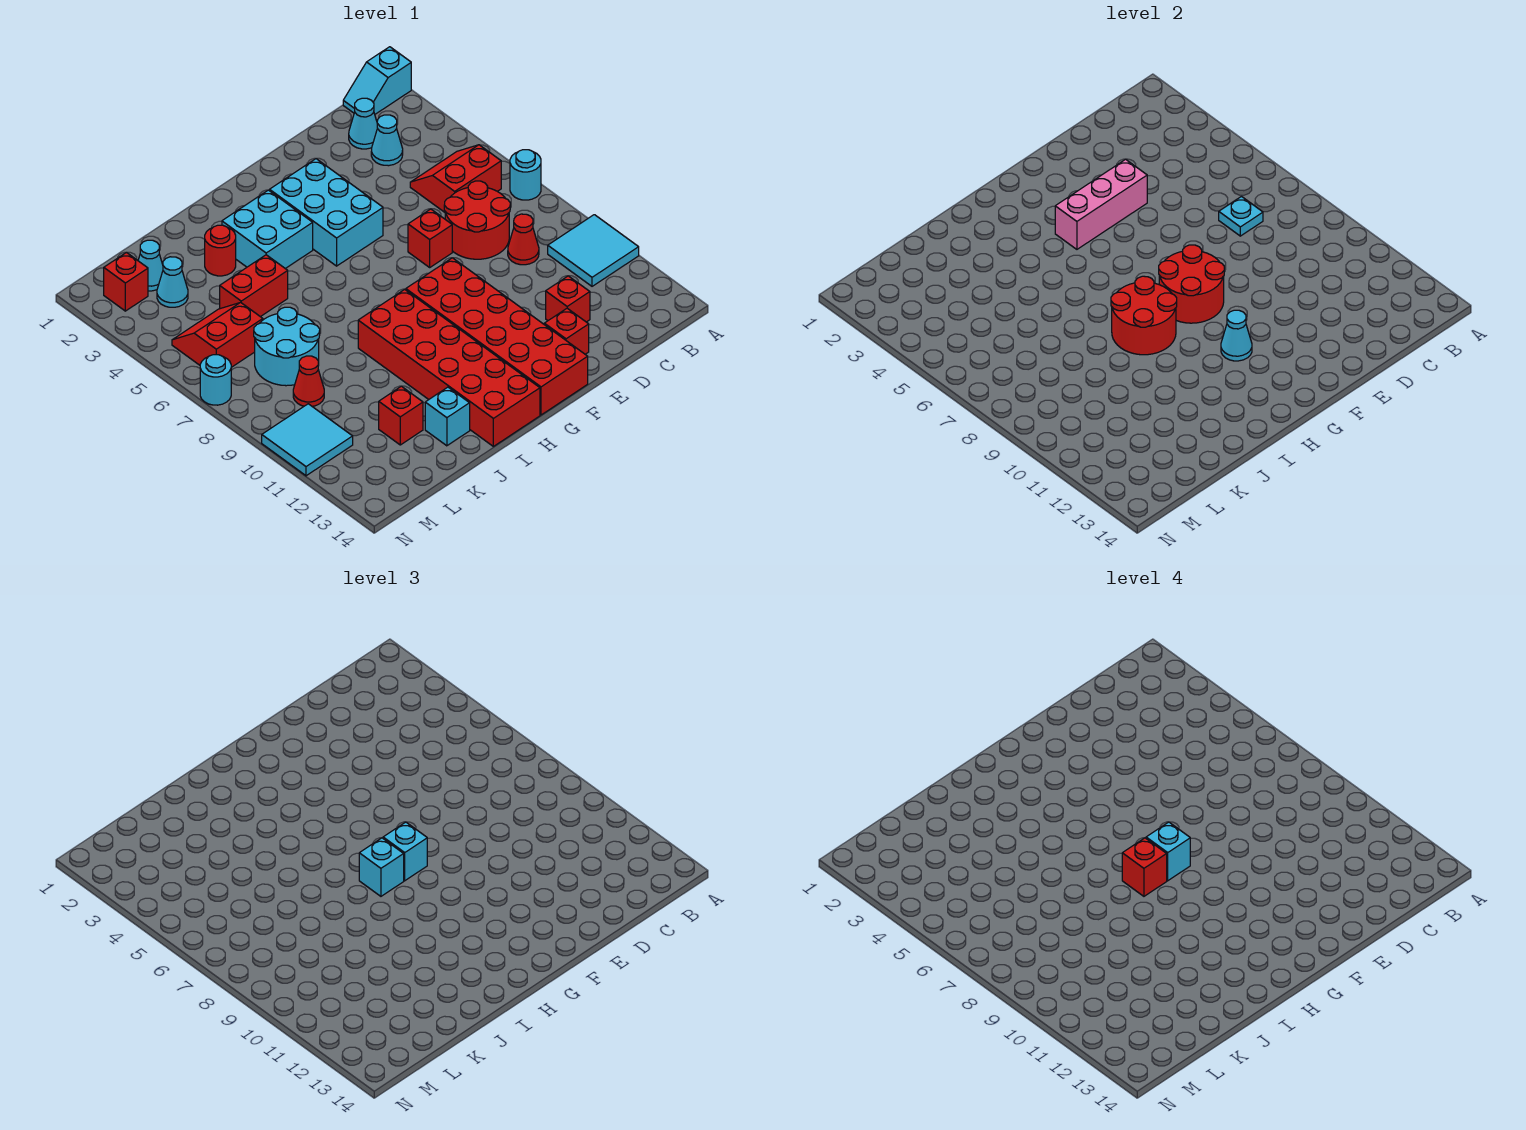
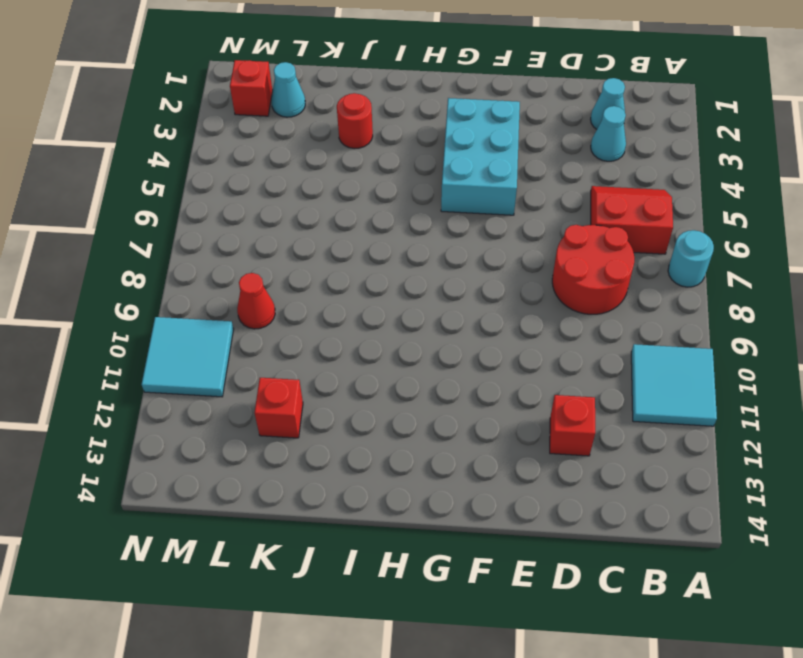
none -> cyan 1x2 slope [343,47,411,114]
none -> red 1x1 cone [508,214,539,265]
none -> red 1x1 brick [408,209,452,267]
none -> red 1x1 brick [544,308,589,354]

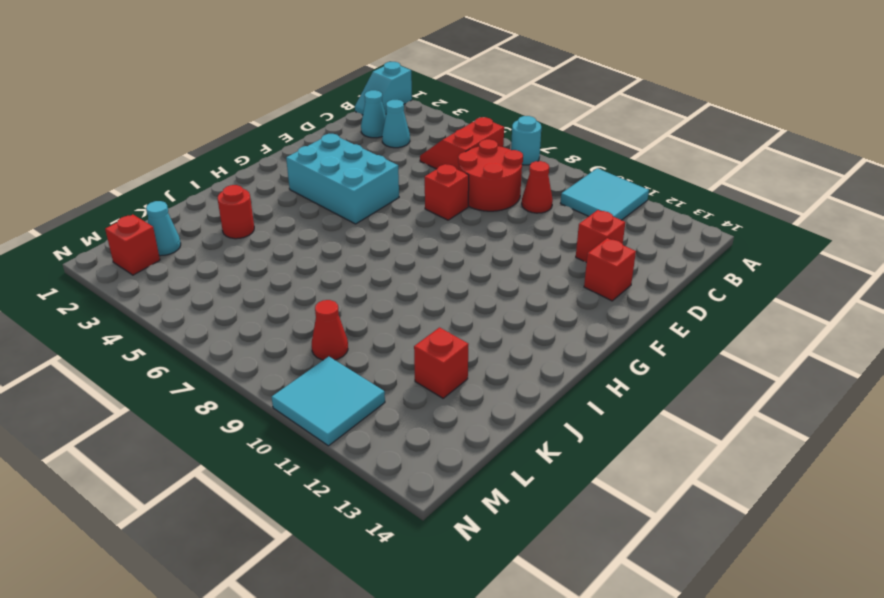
none -> red 2x6 brick [406,258,588,415]
none -> cyan 2x2 brick [222,190,313,269]
none -> red 2x6 brick [358,289,540,446]
none -> red 1x2 brick [220,255,288,317]

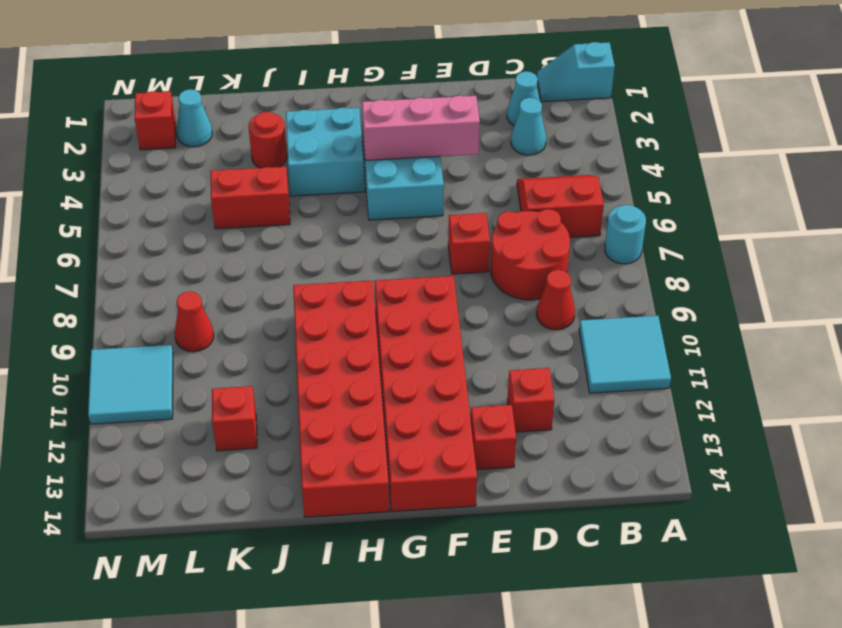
none -> cyan 1x1 brick [425,387,470,446]
none -> cyan 2x2 round brick [254,307,320,386]
none -> cyan 1x1 cone [157,257,188,307]
none -> red 2x2 slope [172,302,263,367]

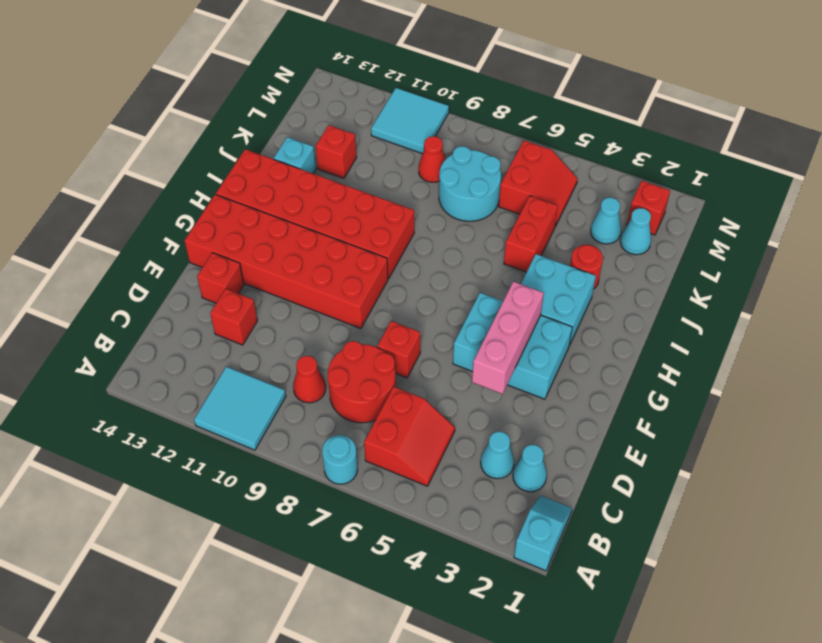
none -> cyan 1x1 round brick [200,355,231,405]
none -> cyan 1x1 plate [1219,197,1263,236]
none -> red 2x2 round brick [1159,245,1224,323]
none -> cyan 1x1 cone [1221,310,1252,361]

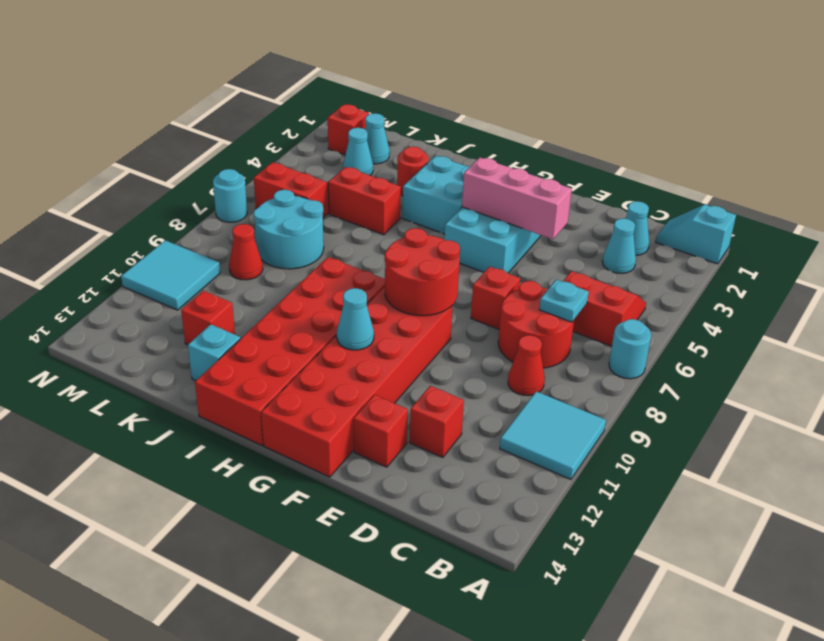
none -> red 2x2 round brick [1111,276,1177,355]
none -> cyan 1x1 brick [383,822,427,881]
none -> cyan 1x1 brick [359,838,404,896]
none -> cyan 1x1 brick [1146,822,1190,881]

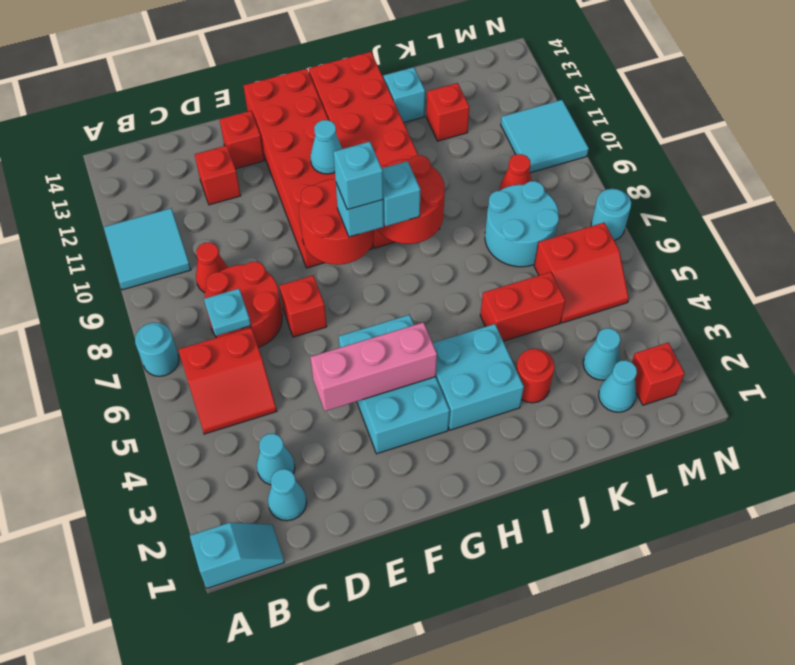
none -> red 1x1 brick [1122,838,1167,896]

